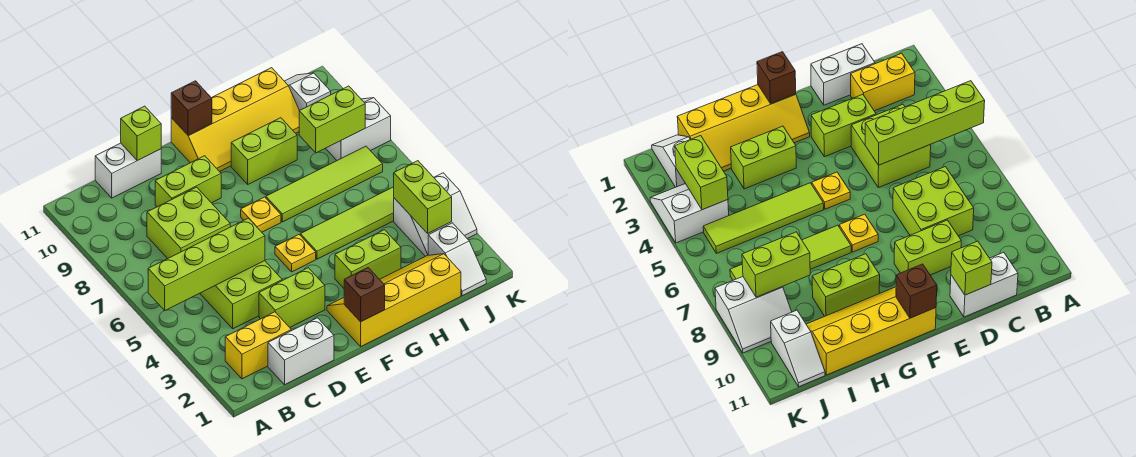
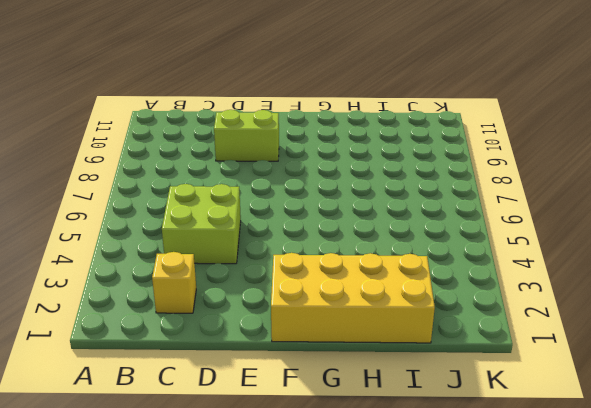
yellow 1x1 brick [152,252,196,313] -> yellow 1x2 brick [225,312,291,379]
yellow 2x4 brick [271,253,435,343] -> yellow 2x4 slope [327,254,461,346]
none -> white 1x2 brick [268,318,334,385]
none -> lime 2x2 brick [147,187,230,259]
none -> white 1x2 brick [95,143,161,198]

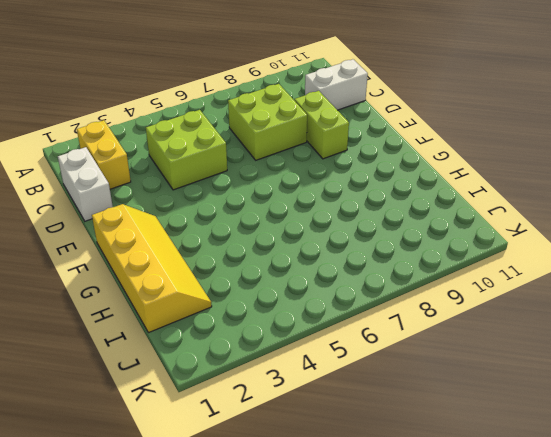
white 1x2 brick [305,59,368,110] -> white 1x2 brick turned to [95,143,161,198]
none -> lime 1x2 brick [259,268,325,327]
none -> yellow 1x1 plate [275,235,316,272]
none -> yellow 1x1 plate [241,197,281,232]

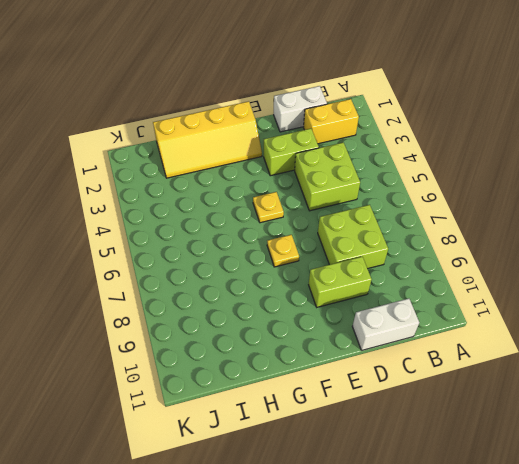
none -> yellow 2x4 slope [171,68,299,172]
none -> lime 1x2 brick [335,230,401,288]
none -> lime 1x4 tile [300,187,394,259]

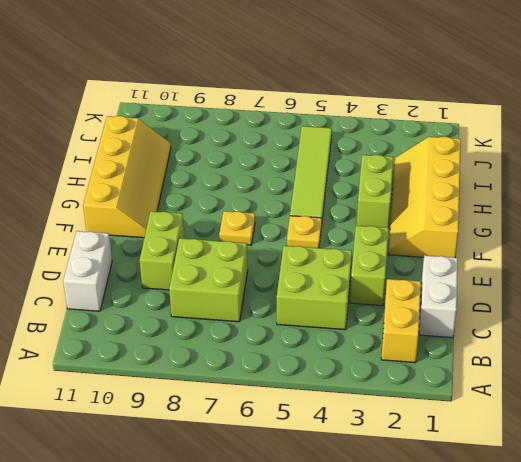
none -> lime 1x4 tile [266,146,383,222]
none -> lime 1x2 brick [231,118,297,184]
none -> white 1x2 slope [428,223,486,296]

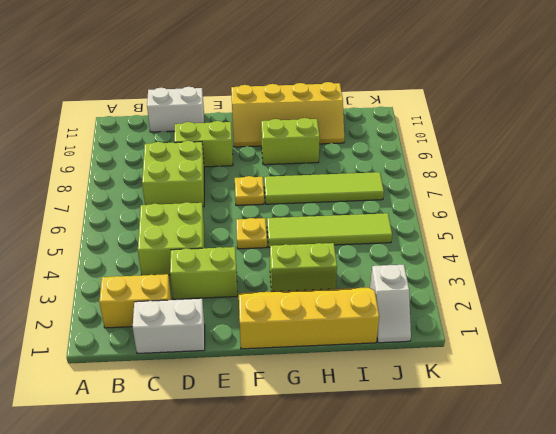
none -> white 2x2 slope [394,173,477,256]
none -> white 2x2 slope [326,98,391,160]
none -> white 1x2 slope [285,73,331,111]

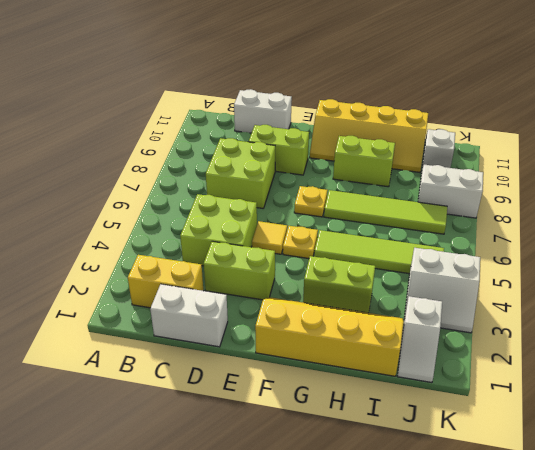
yellow 1x1 tile [252,221,287,254] -> none
none -> lime 1x4 brick [148,218,265,311]
none -> lime 1x1 brick [121,106,161,161]
none -> brown 1x1 brick [344,268,385,322]

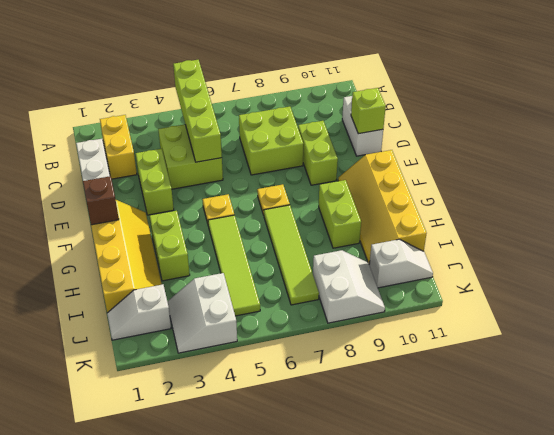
none -> brown 1x1 brick [171,81,212,135]
none -> lime 1x2 brick [299,86,365,153]
none -> lime 1x2 brick [394,161,452,233]

